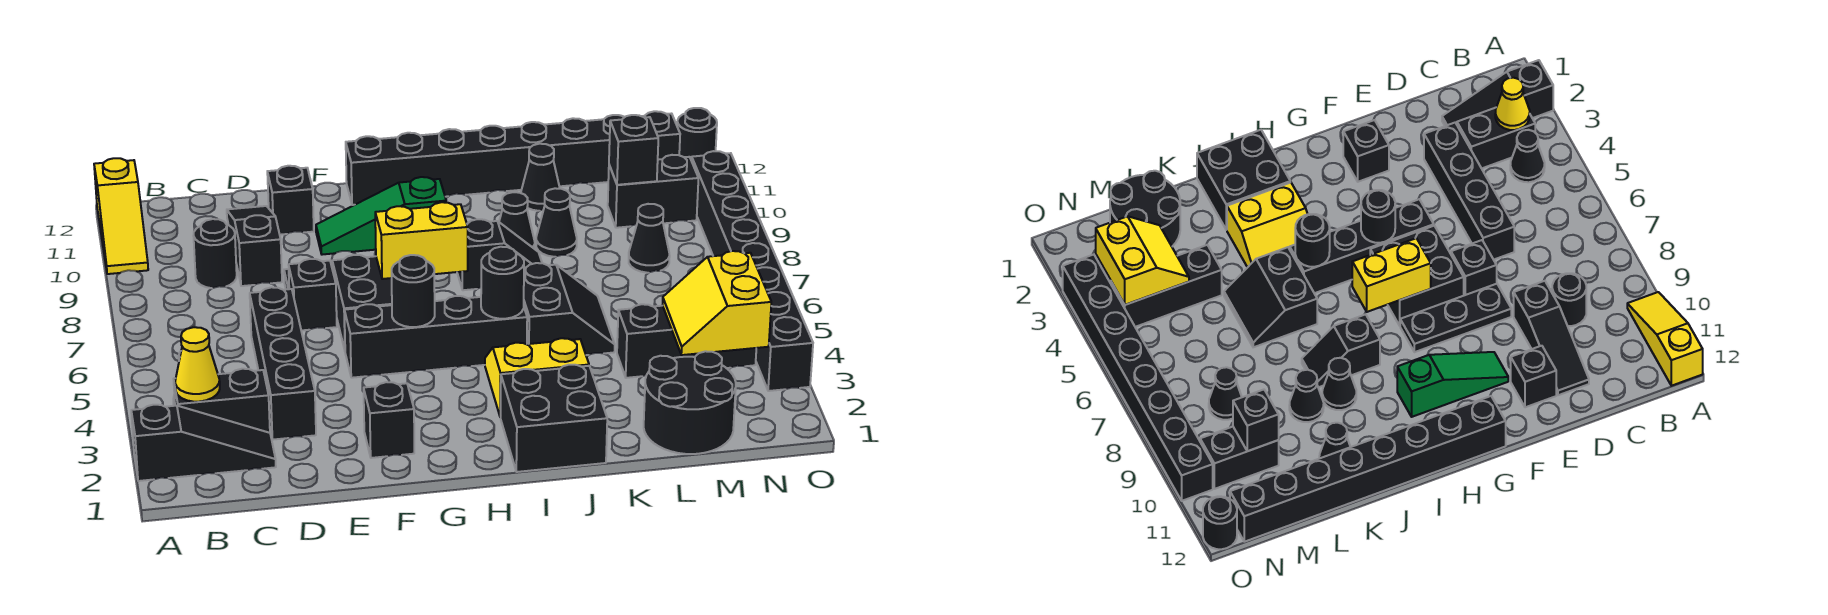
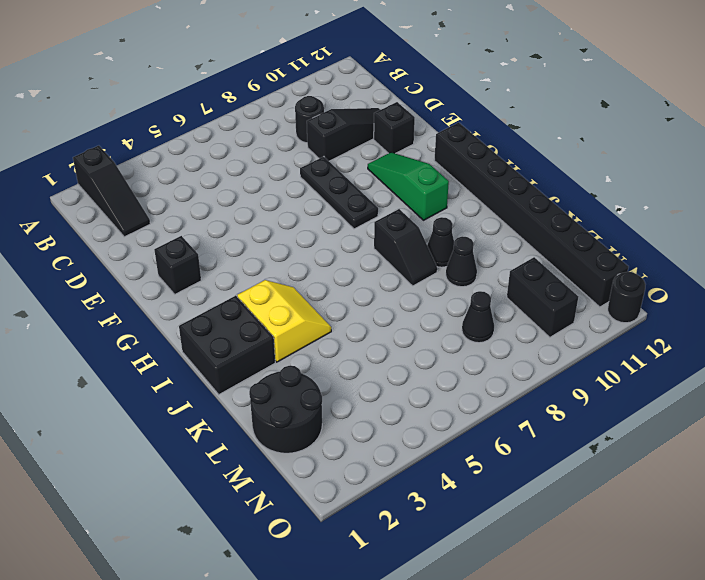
none -> yellow 1x3 slope [94,158,148,274]
none -> black 1x2 brick [174,369,270,433]
none -> black 1x1 cone [1510,130,1545,182]
none -> black 1x4 brick [250,287,316,440]

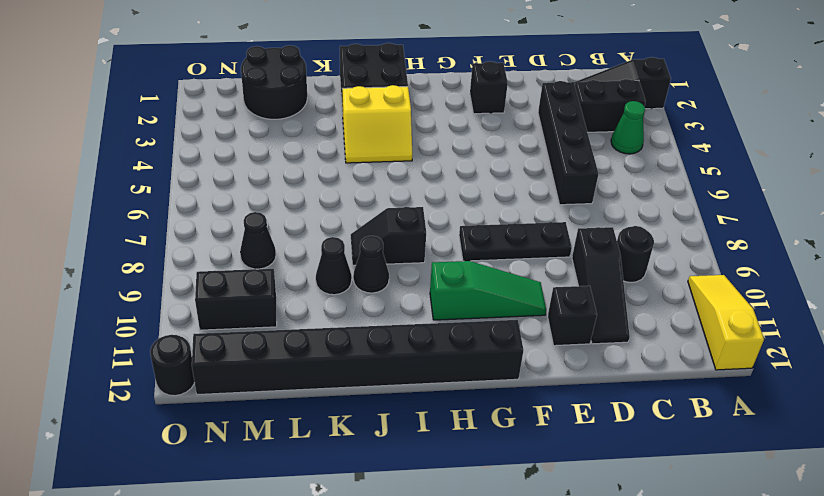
green 1x1 cone [611,101,645,154] -> black 1x1 cone [1510,130,1545,182]
none -> black 1x1 brick [289,259,337,330]
none -> black 1x4 brick [344,296,527,378]
none -> black 2x2 brick [332,255,392,350]
none -> black 2x2 slope [524,263,615,355]

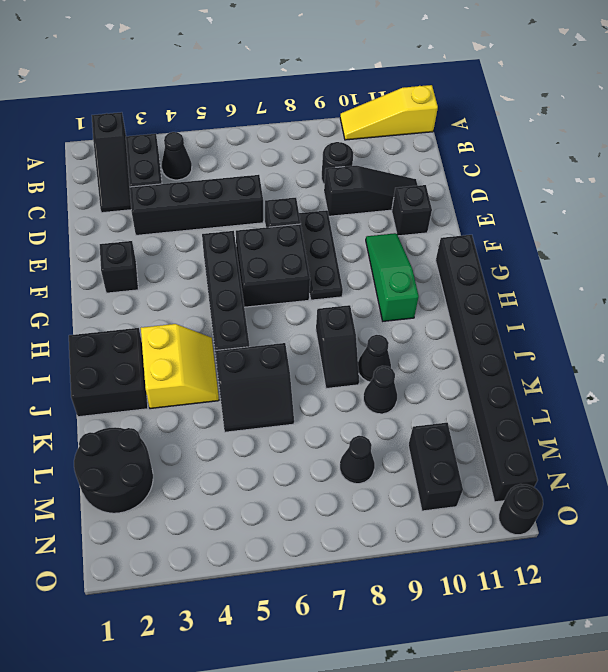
none -> black 1x1 cone [521,144,560,211]
none -> black 1x3 brick [617,304,756,378]
none -> black 1x8 brick [692,151,813,391]
none -> yellow 1x1 cone [175,327,220,402]

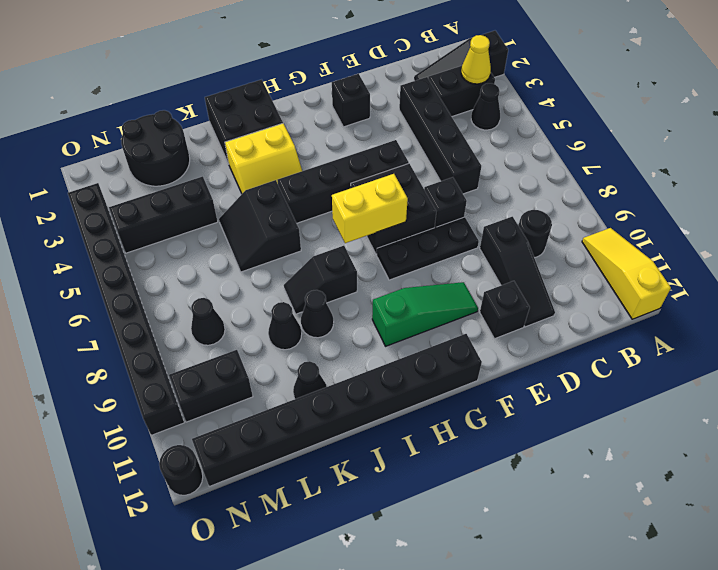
none -> black 1x1 round brick [392,255,435,327]
none -> black 1x1 round brick [481,247,524,319]
none -> yellow 2x2 slope [662,251,771,355]
none -> black 1x1 brick [609,115,658,185]

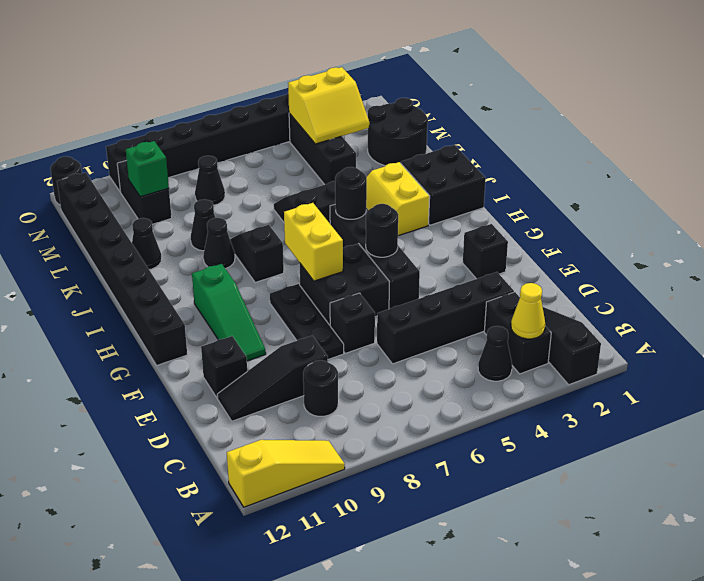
green 1x1 brick [126,141,169,197] -> black 1x1 brick [609,115,658,185]

